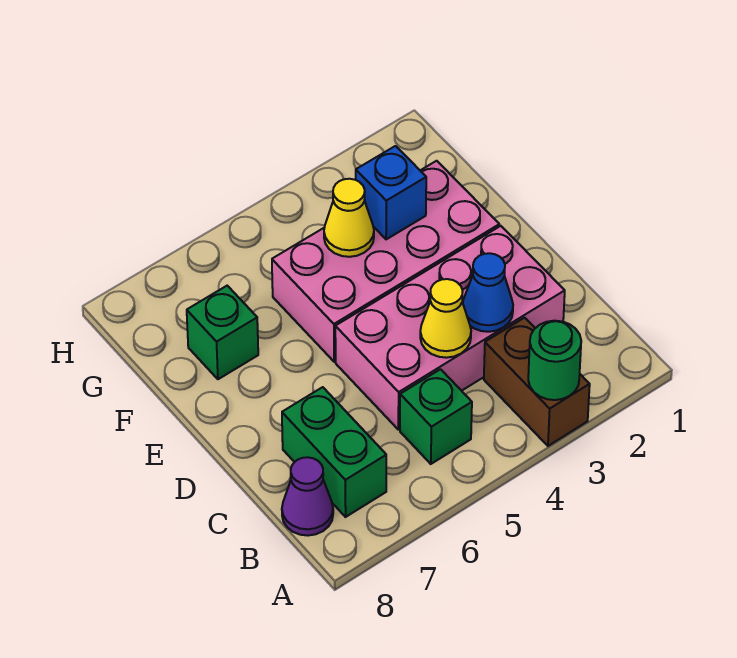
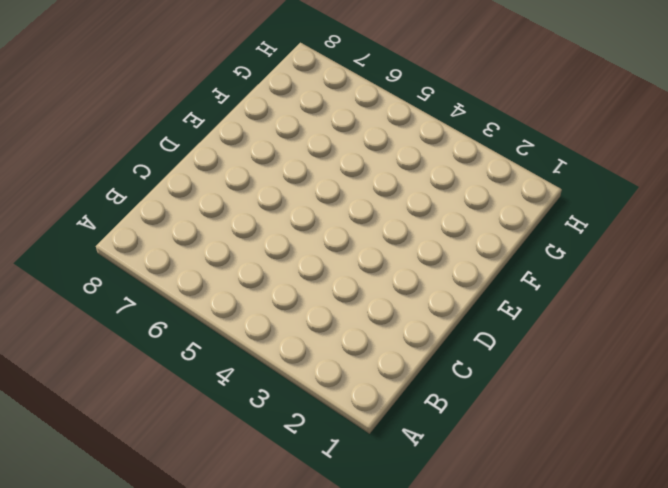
none -> brown 1x2 brick [484,318,590,446]
none -> green 1x1 brick [400,369,472,464]
none -> green 1x2 brick [282,387,386,517]

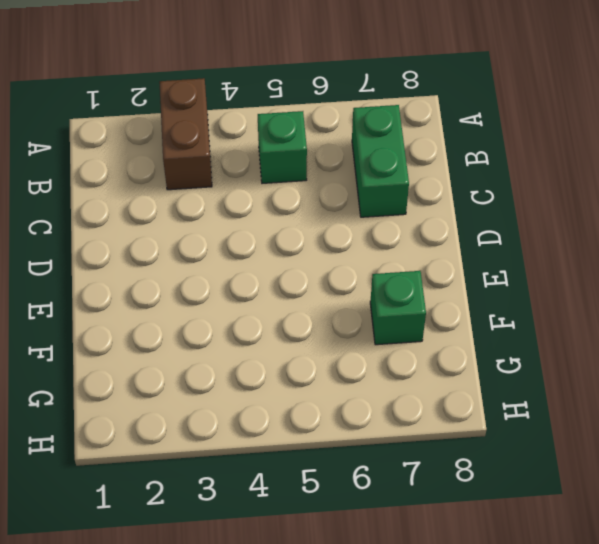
none -> purple 1x1 cone [282,457,333,536]
none -> pink 2x4 brick [335,226,565,430]
none -> pink 2x4 brick [272,161,499,362]

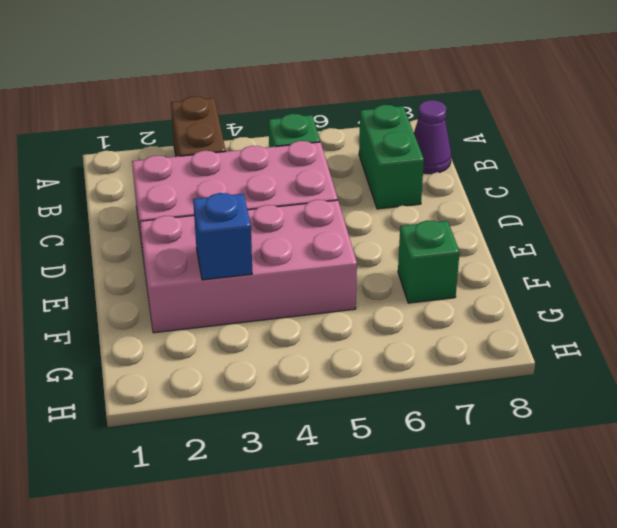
none -> green 1x1 round brick [528,321,581,400]
none -> blue 1x1 cone [463,253,513,332]
none -> yellow 1x1 cone [420,279,471,358]

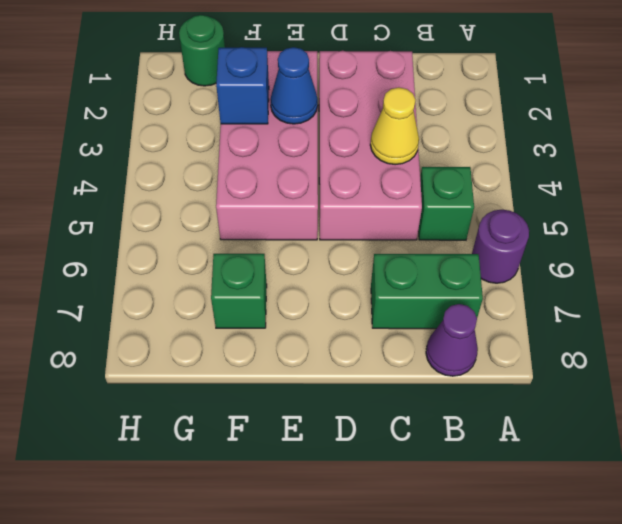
purple 1x1 round brick [472,210,529,283] -> none
blue 1x1 cone [270,47,318,124] -> blue 1x1 cone moved to [463,253,513,332]
green 1x1 round brick [179,15,225,86] -> green 1x1 round brick moved to [528,321,581,400]
none -> brown 1x2 brick [484,318,590,446]
none -> yellow 1x1 cone [324,179,374,257]

